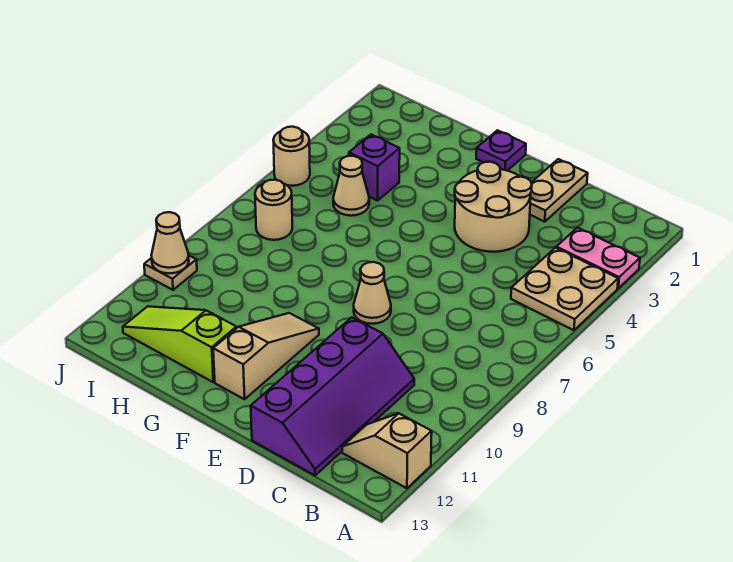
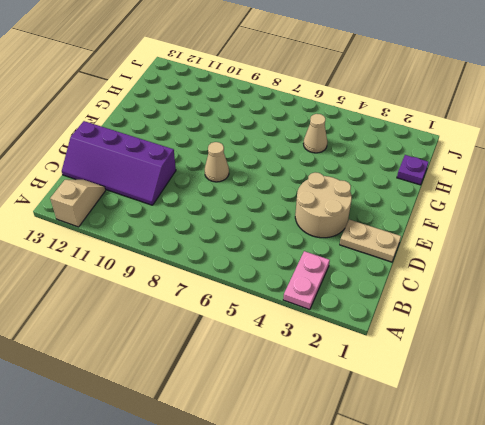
purple 1x1 plate [397,155,429,185] -> purple 1x1 plate moved to [476,130,526,171]
none -> tan 2x2 plate [511,248,618,330]
none -> tan 1x3 slope [213,313,319,399]
none -> lime 1x3 slope [123,306,236,382]

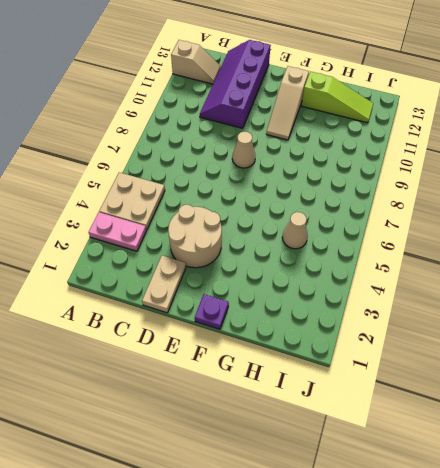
none -> purple 1x1 brick [349,134,400,201]
none -> tan 1x1 round brick [255,180,292,240]
none -> tan 1x1 round brick [273,127,310,186]

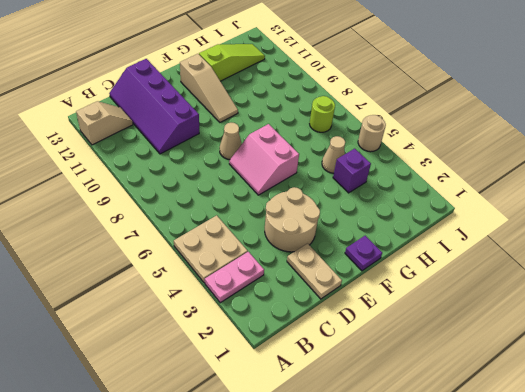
pink 2x2 slope [229,124,299,195] -> none
lime 1x1 round brick [310,96,335,132] -> tan 1x1 round brick [255,180,292,240]
none -> tan 1x1 plate [144,256,197,290]
none -> tan 1x1 cone [151,212,189,273]

